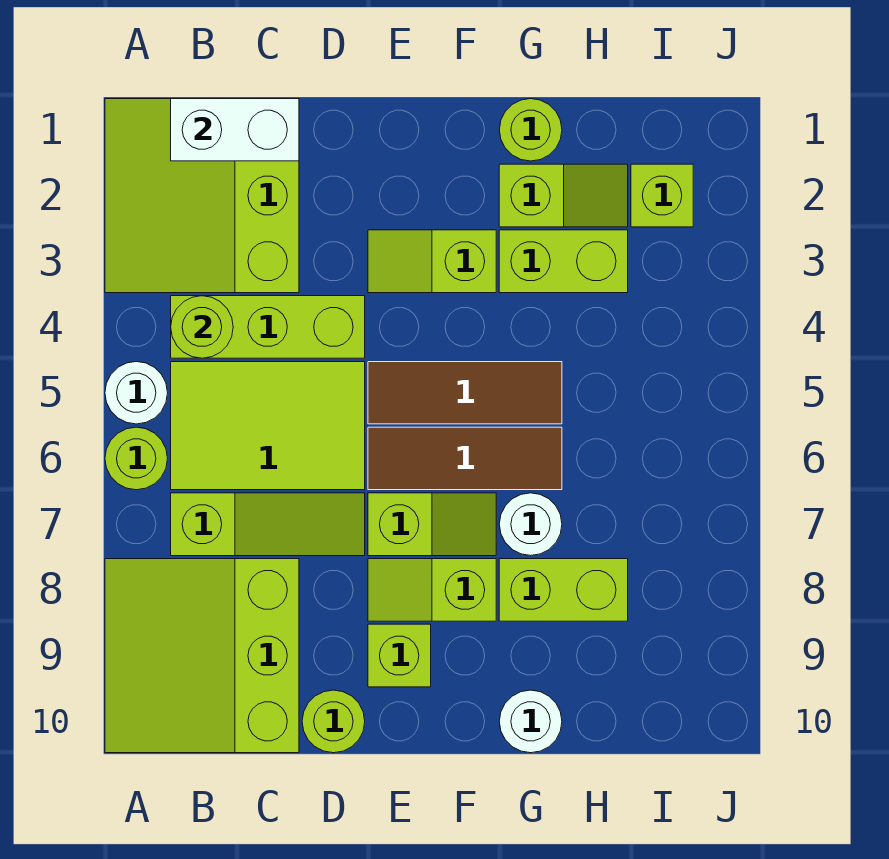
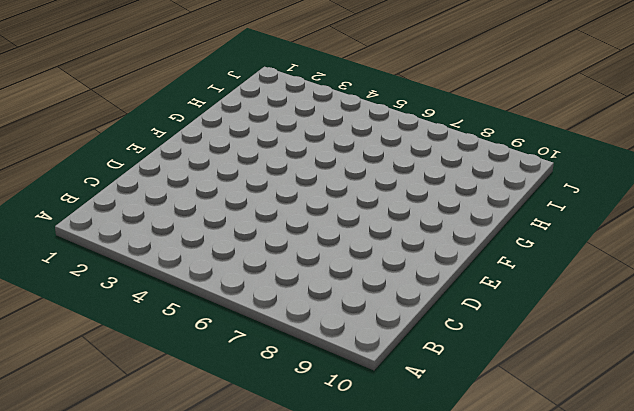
none -> lime 3x3 slope [105,99,299,293]
none -> white 1x1 round brick [105,362,168,424]
none -> lime 1x1 round brick [105,427,168,490]

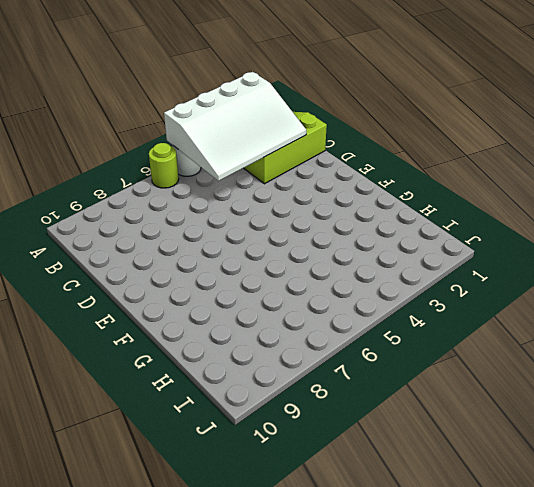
white 3x4 slope [164,72,306,181] -> lime 1x1 round brick [171,296,233,358]
none -> lime 3x3 slope [105,559,299,753]
none -> lime 1x3 brick [171,296,365,358]
none -> lime 2x3 tile [171,362,365,490]

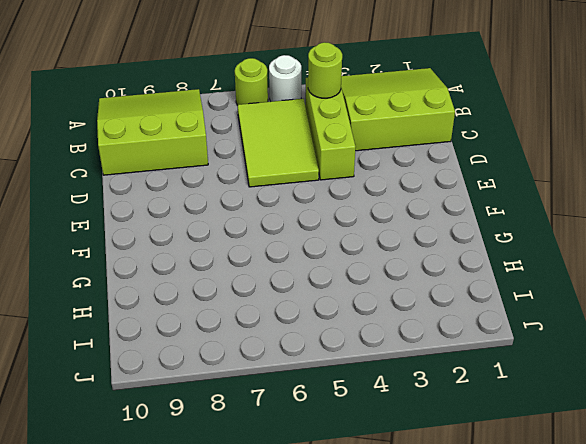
none -> lime 1x3 slope [171,493,365,556]
none -> lime 1x1 round brick [302,690,365,753]
none -> lime 1x2 slope [368,230,496,293]

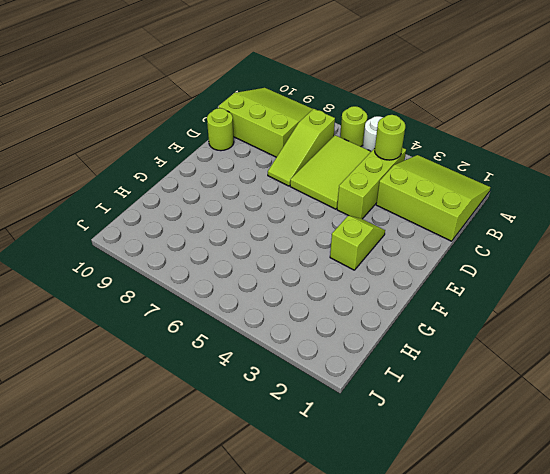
none -> brown 1x3 tile [368,362,562,424]
none -> brown 1x3 tile [368,427,562,490]
none -> lime 1x2 slope [368,493,496,556]

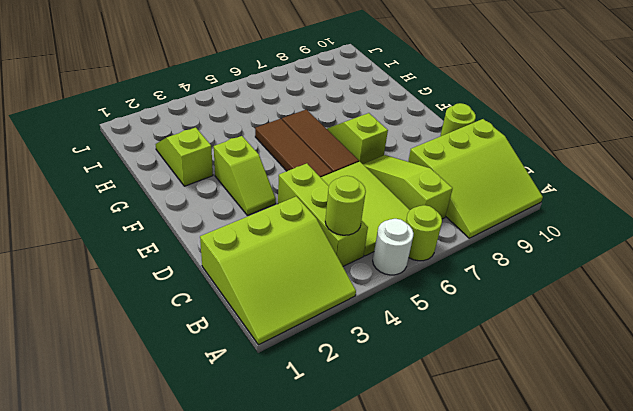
none -> lime 1x2 slope [368,559,496,621]
none -> lime 1x1 brick [368,624,431,687]
none -> lime 1x1 round brick [499,99,562,161]

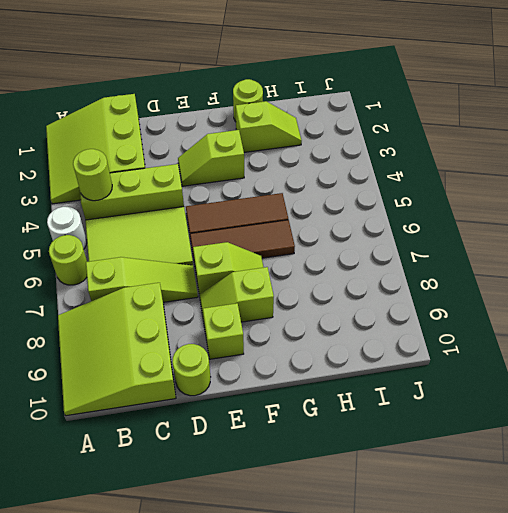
none -> lime 1x2 brick [499,230,628,293]
none -> white 1x1 round brick [499,493,562,556]
none -> lime 1x2 brick [499,559,628,621]

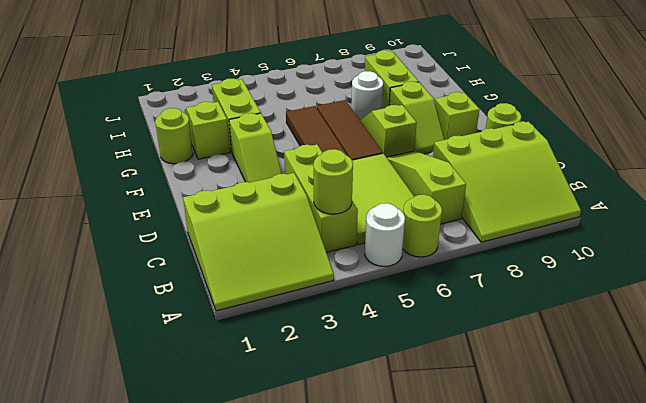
none -> white 1x1 round brick [499,690,562,753]
none -> lime 1x1 brick [631,164,693,227]
none -> white 1x2 brick [171,99,299,161]

